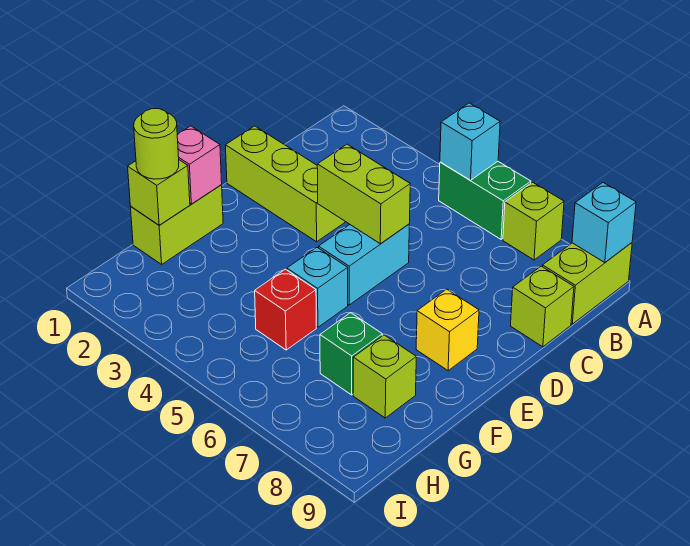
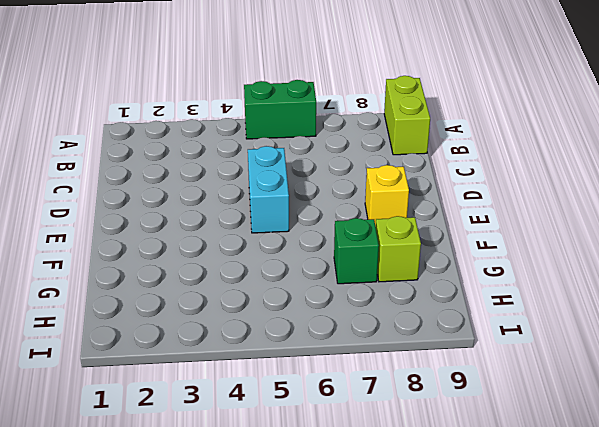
none -> lime 1x1 brick [503,182,564,260]
none -> lime 1x1 brick [511,266,574,347]
none -> lime 1x3 brick [226,126,345,242]

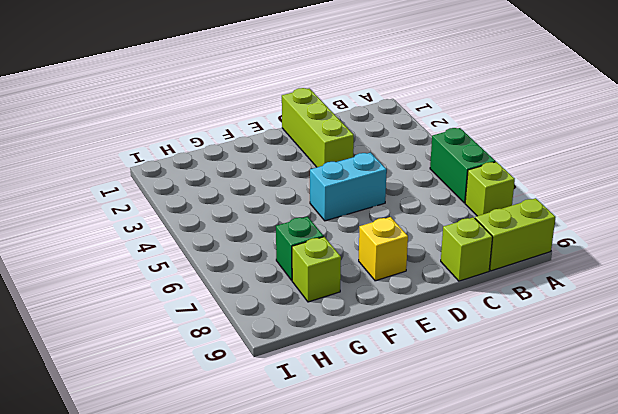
none -> lime 1x2 brick [131,185,223,264]
none -> cyan 1x1 brick [287,248,348,327]
none -> red 1x1 brick [255,269,316,350]

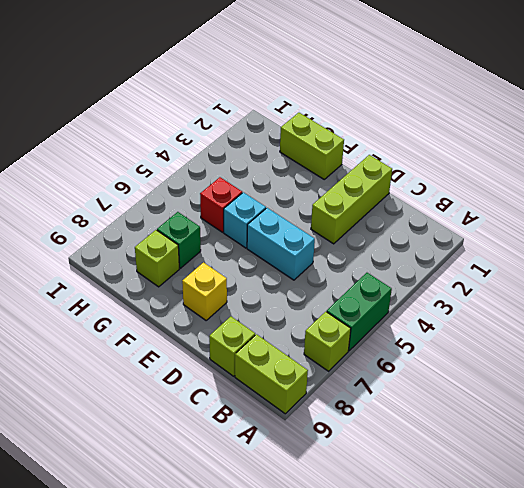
none -> cyan 1x1 brick [440,103,500,180]
none -> cyan 1x1 brick [572,183,636,263]
none -> lime 1x2 brick [317,144,410,244]

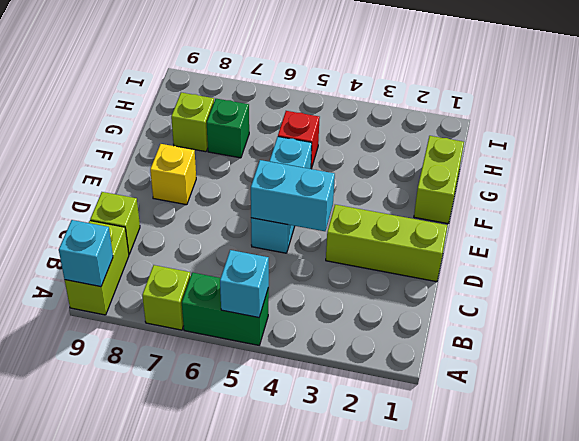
cyan 1x2 brick [251,160,335,231] -> lime 1x2 brick [317,144,410,244]
none -> pink 1x1 brick [177,126,222,204]
none -> lime 1x1 brick [128,160,190,225]
none -> lime 1x1 round brick [134,109,179,179]

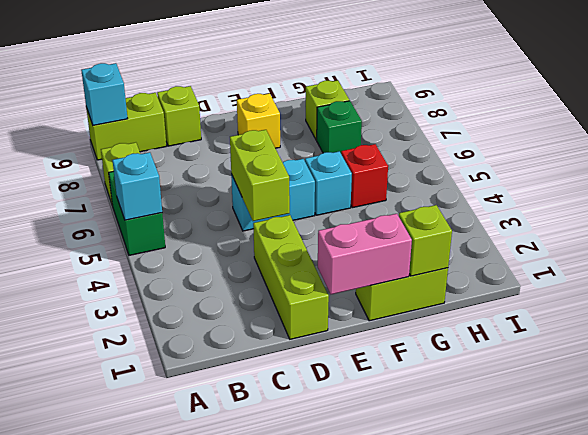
pink 1x2 brick [318,214,412,294] -> pink 1x1 brick [177,126,222,204]
none -> lime 1x1 round brick [134,109,179,179]

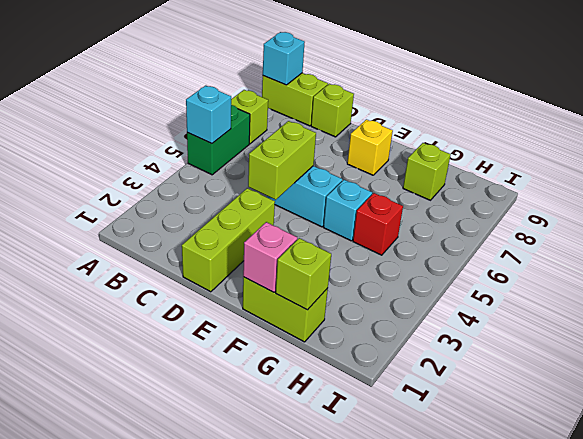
none -> green 1x1 brick [320,313,382,395]
none -> lime 1x1 round brick [134,109,179,179]

